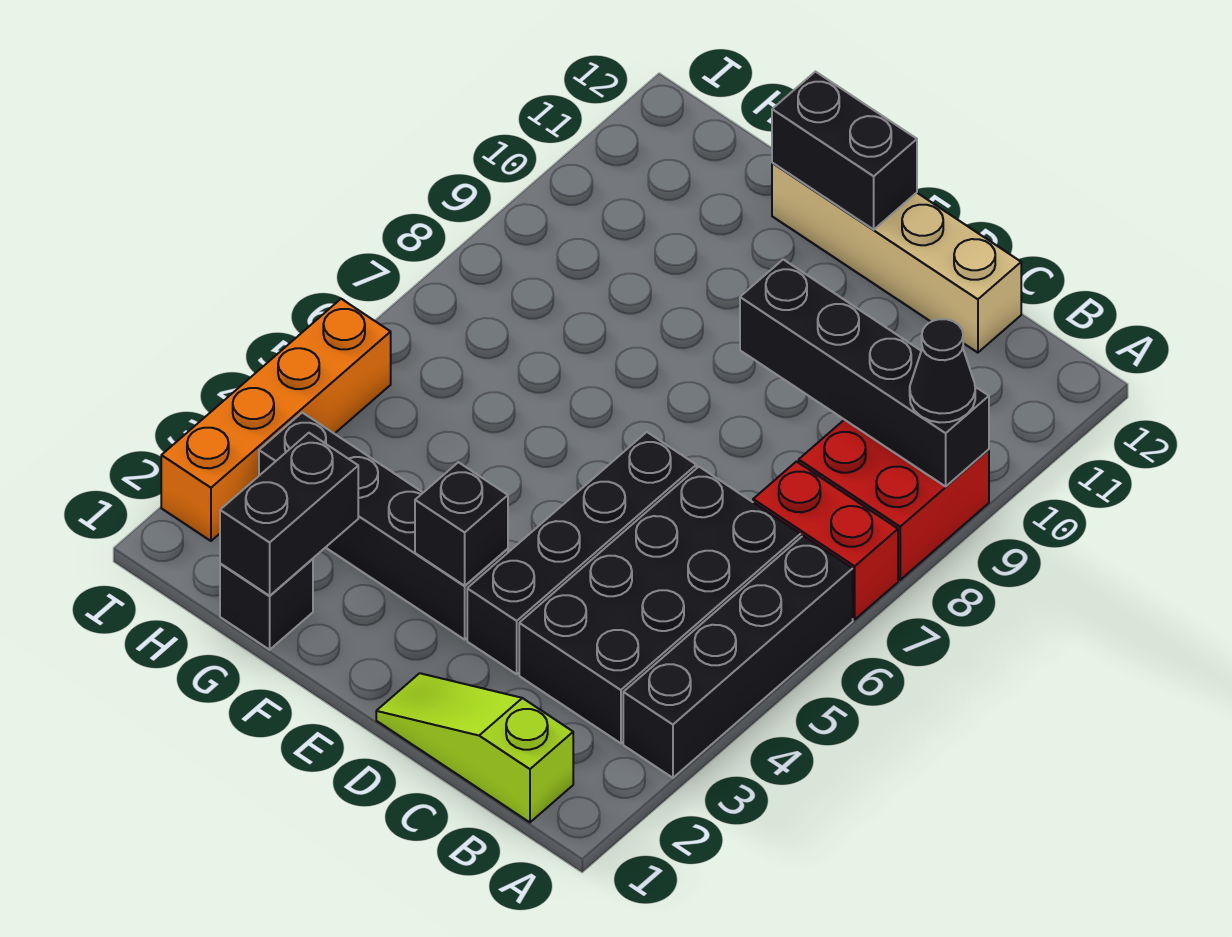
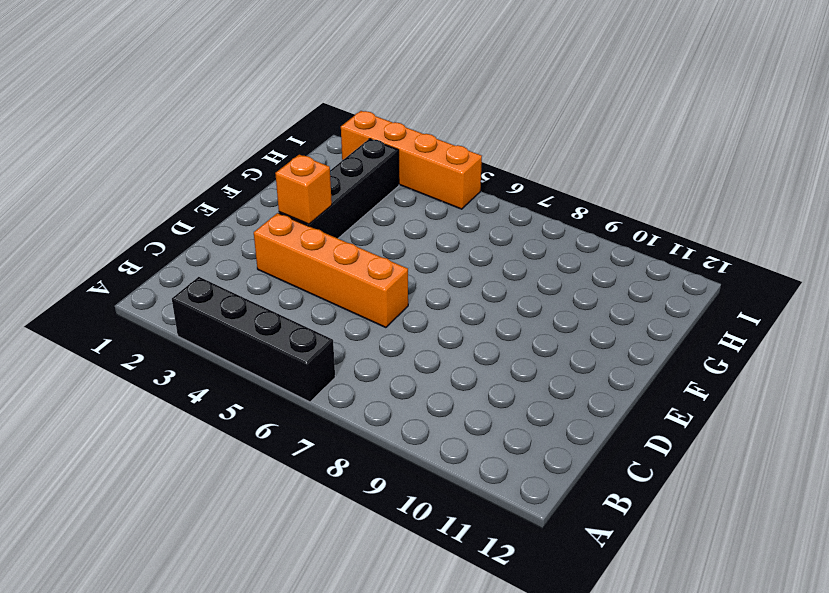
orange 1x4 brick [254,213,408,328] -> black 1x4 brick [467,432,696,674]
orange 1x1 brick [275,155,332,224] -> black 1x1 brick [415,462,508,586]
none -> red 1x2 brick [753,462,898,619]
none -> red 2x2 brick [799,420,989,580]
none -> lime 1x3 slope [376,673,573,822]

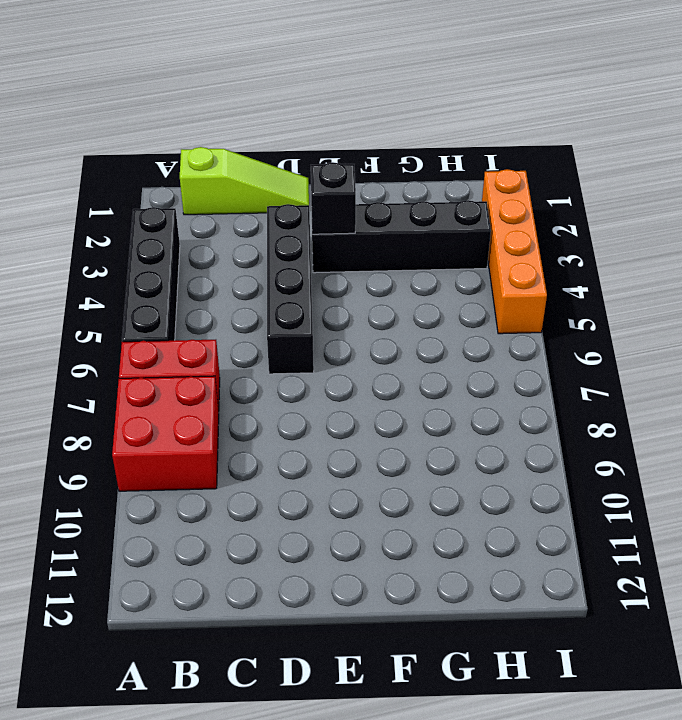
none -> black 2x4 brick [519,467,801,743]
none -> tan 1x4 brick [772,163,1021,353]
none -> black 1x1 brick [220,559,313,650]

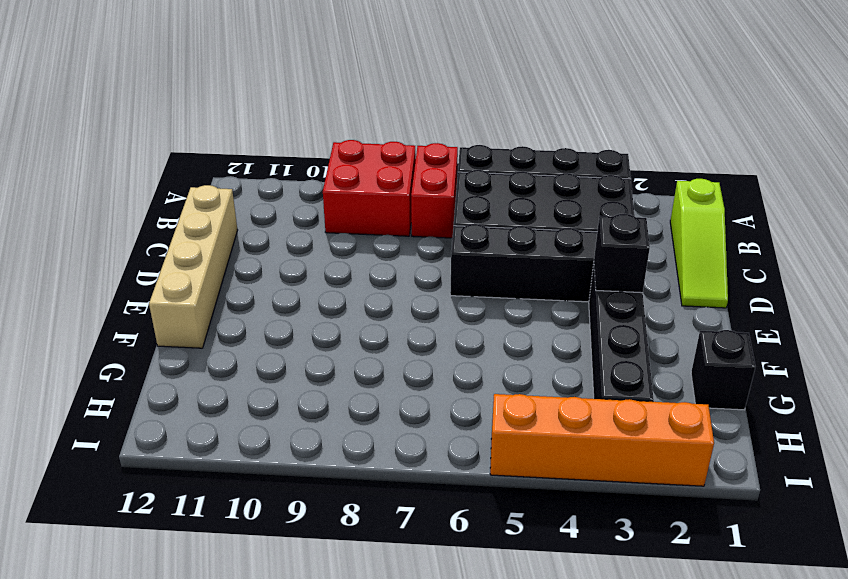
none -> black 1x4 brick [740,259,989,486]
none -> black 1x2 brick [772,72,917,230]
none -> black 1x2 brick [220,433,358,596]

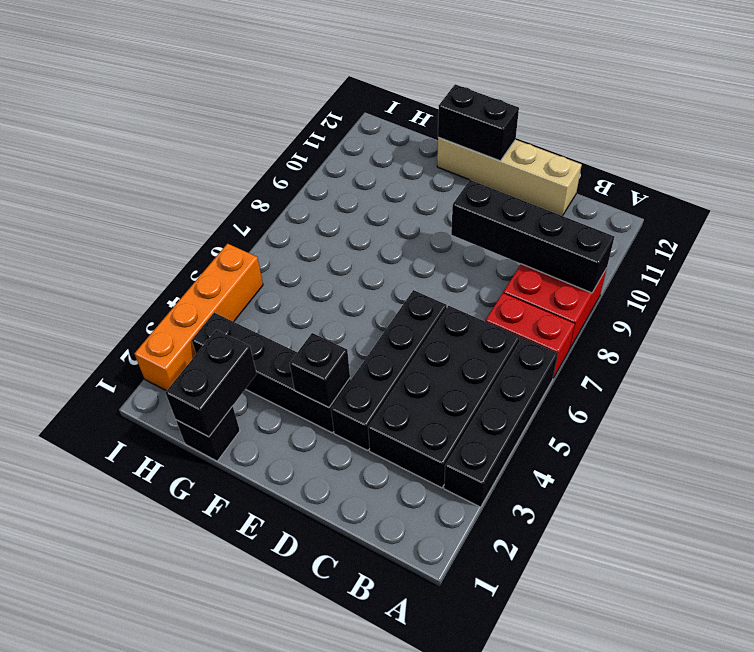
none -> lime 1x3 slope [376,673,573,822]
none -> black 1x1 cone [910,319,975,423]

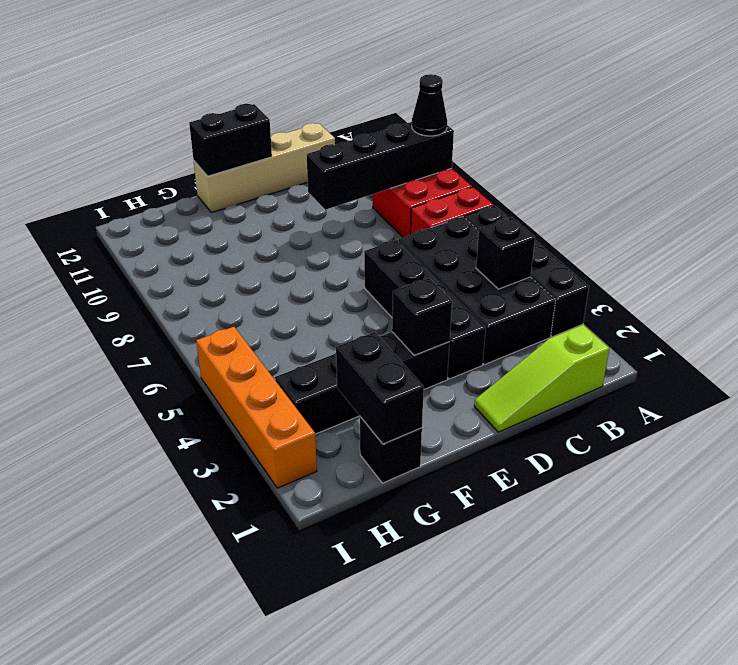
black 1x1 brick [476,217,535,289] -> none

